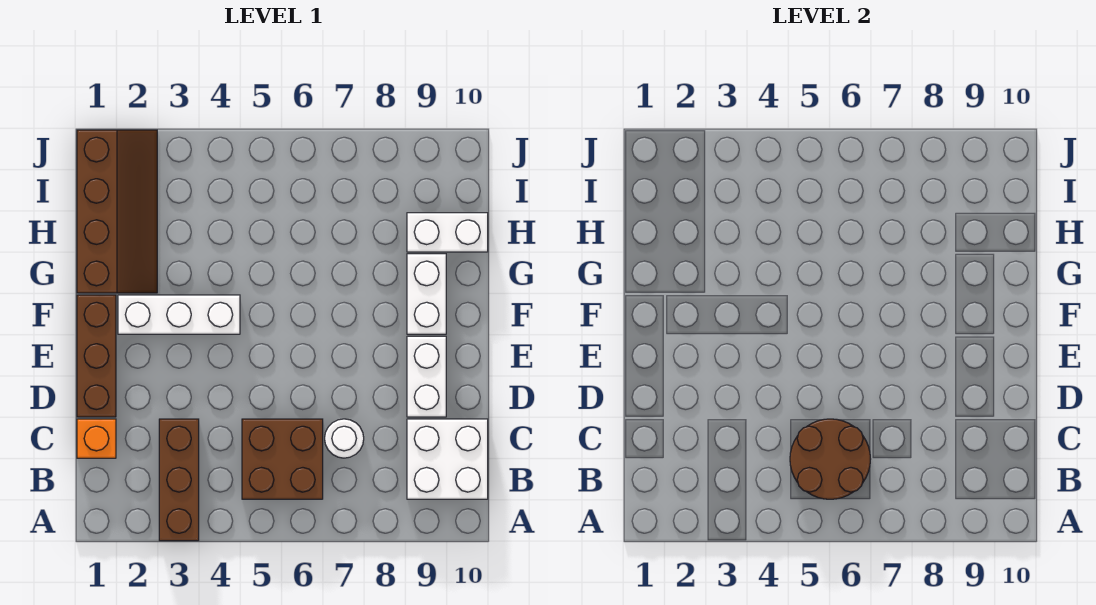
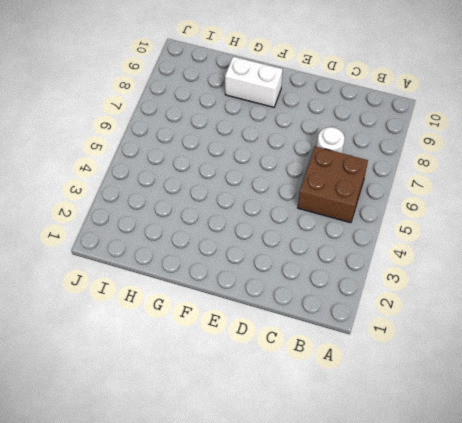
none -> brown 1x3 brick [159,419,199,541]
none -> white 2x2 brick [407,419,488,499]
none -> orange 1x1 brick [77,419,116,458]

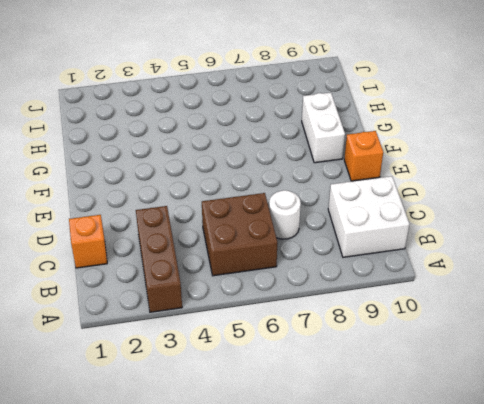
orange 1x1 brick [344,131,383,181] -> none
none -> brown 1x3 brick [77,295,116,417]
none -> white 1x2 brick [407,336,446,417]
none -> white 1x3 brick [118,295,240,334]

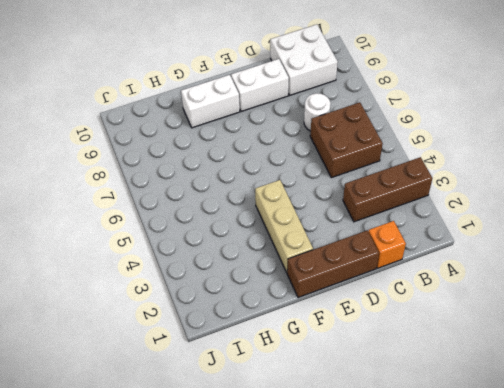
tan 1x3 brick [255,180,313,273] -> white 1x3 brick [118,295,240,334]
none -> brown 2x4 slope [77,130,157,293]
none -> white 1x2 brick [407,213,488,252]
none -> brown 2x2 round brick [790,419,870,499]

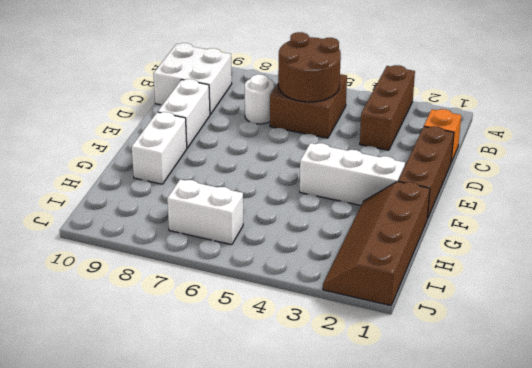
white 1x2 brick [167,179,243,245] -> white 1x2 brick moved to [407,213,488,252]

